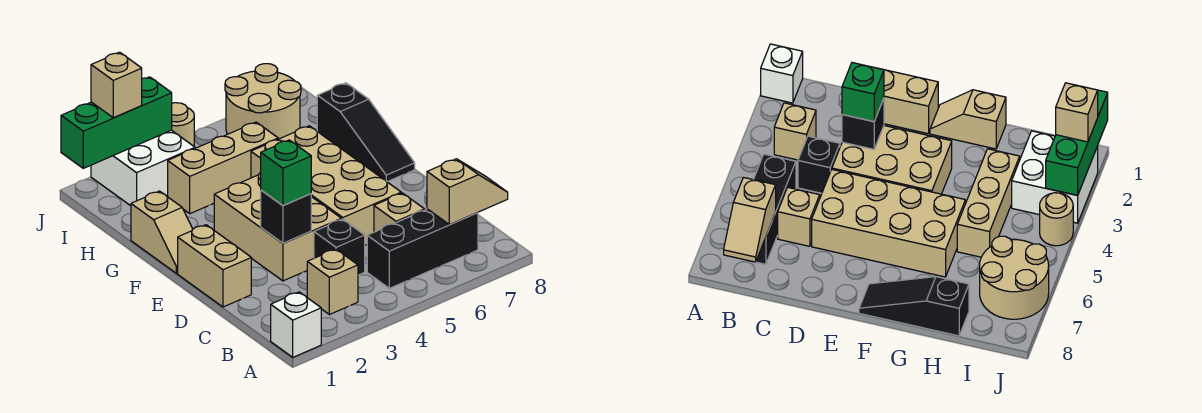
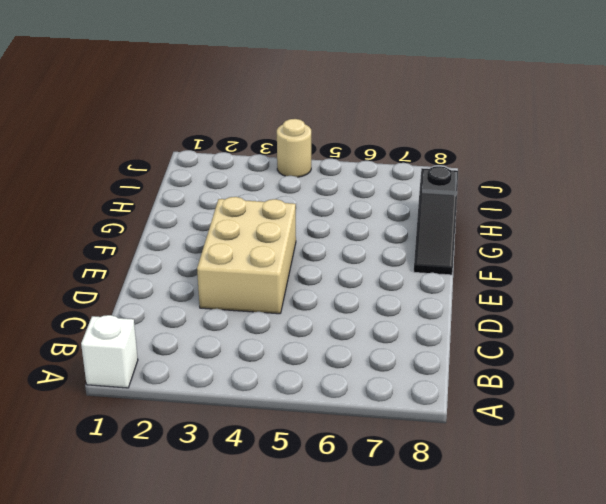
none -> tan 1x1 brick [307,249,358,315]
none -> black 1x3 brick [367,209,478,288]
none -> black 1x1 brick [314,219,365,275]

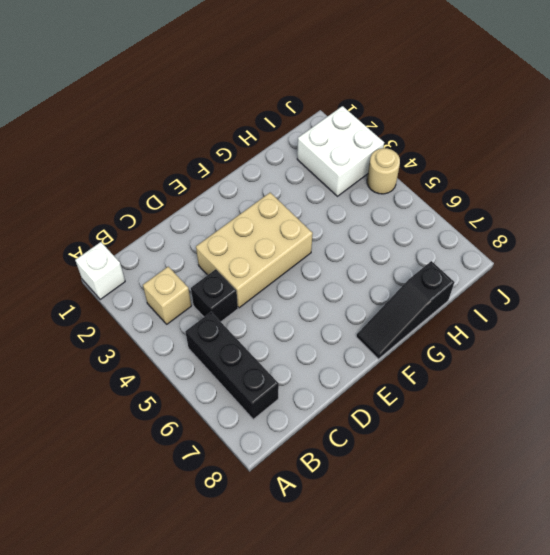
none -> tan 1x1 brick [374,193,425,232]
none -> tan 1x2 brick [178,225,251,307]
none -> tan 2x4 brick [251,126,401,245]

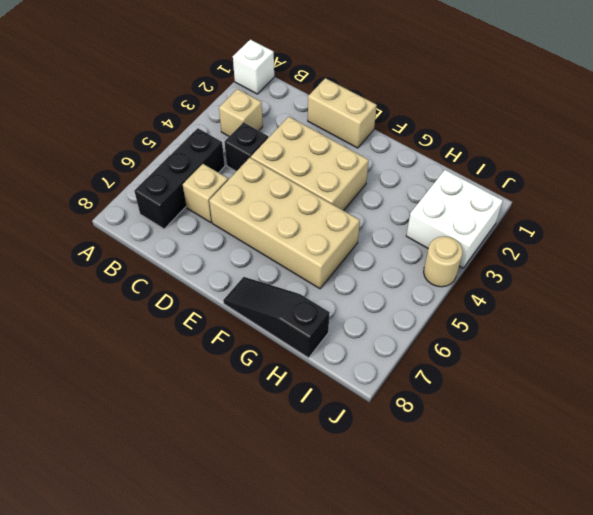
none -> tan 1x2 slope [131,191,193,273]
none -> tan 1x3 brick [168,122,278,214]
none -> tan 2x2 round brick [225,64,301,139]

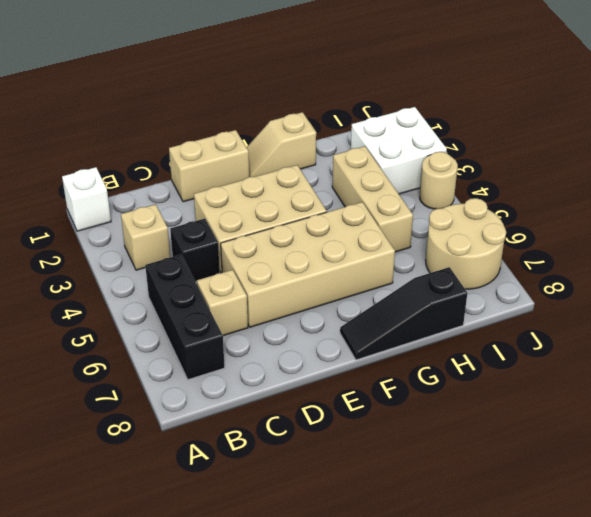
none -> tan 1x2 slope [427,159,508,225]
none -> black 1x1 brick [261,190,311,243]
none -> green 1x3 brick [61,77,172,168]

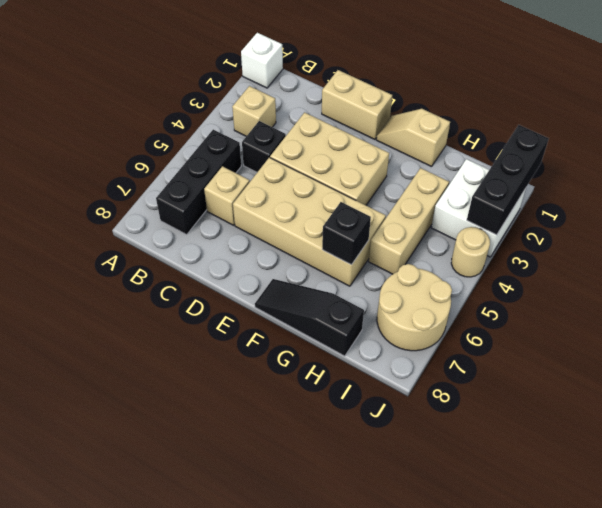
black 1x1 brick [322,202,371,265] -> black 1x1 brick moved to [261,190,311,243]
black 1x3 brick [467,125,549,235] -> green 1x3 brick [61,77,172,168]
none -> tan 1x2 slope [427,159,508,225]
none -> green 1x1 brick [261,140,311,206]
none -> tan 1x1 brick [91,52,142,118]

